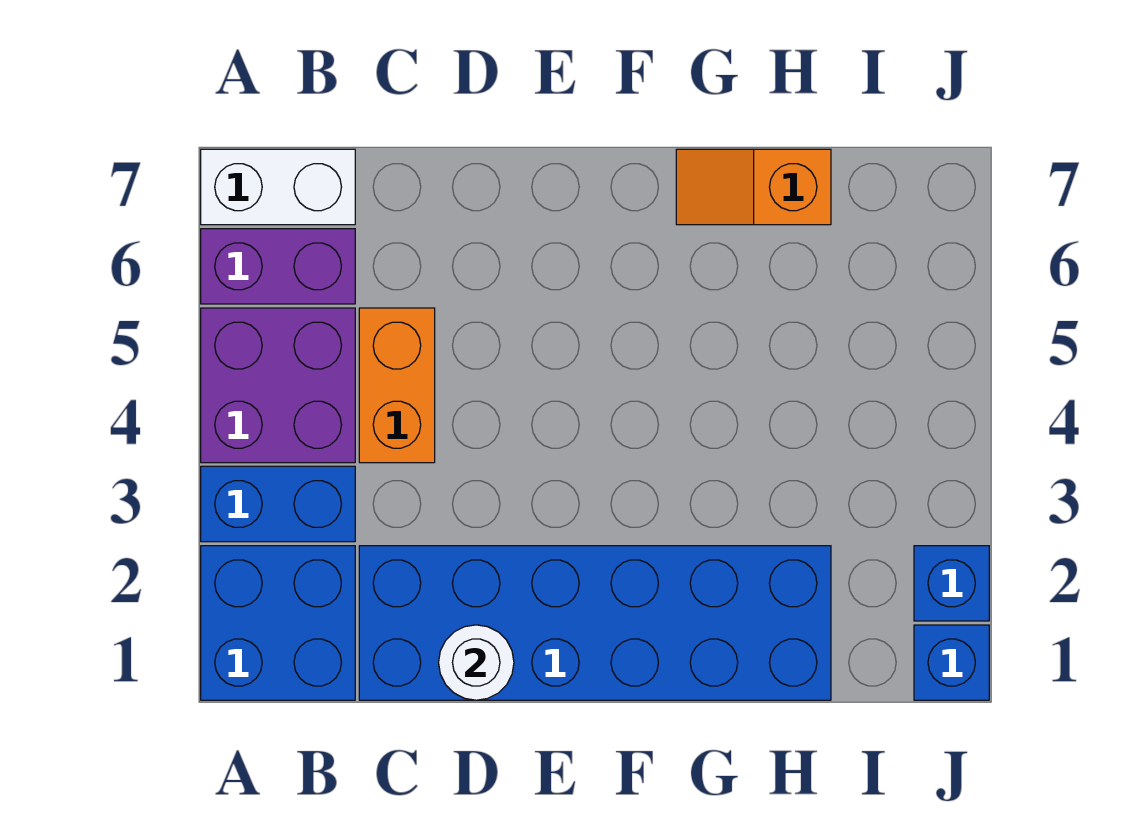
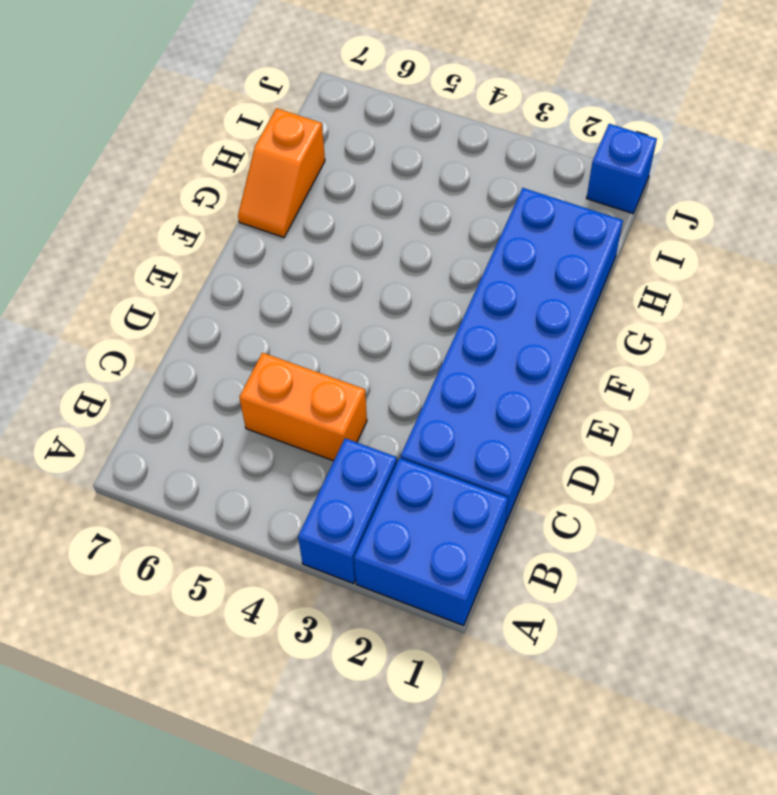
none -> purple 2x2 brick [201,308,355,463]
none -> purple 1x2 brick [201,229,355,304]

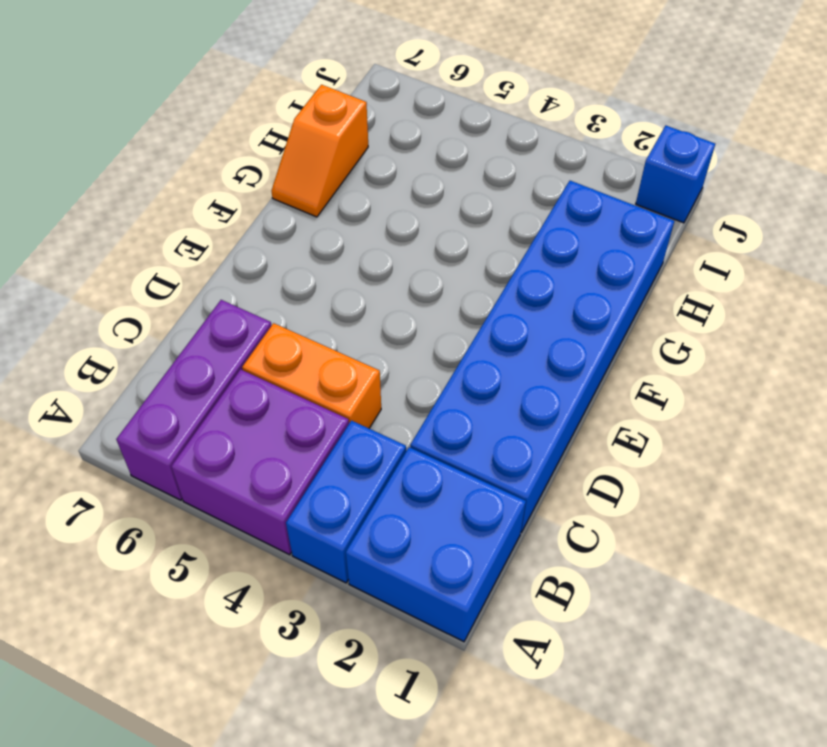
purple 1x3 brick [116,300,272,500] -> purple 1x2 brick [201,229,355,304]
none -> white 1x2 brick [201,149,355,225]
none -> blue 1x1 brick [914,546,989,621]

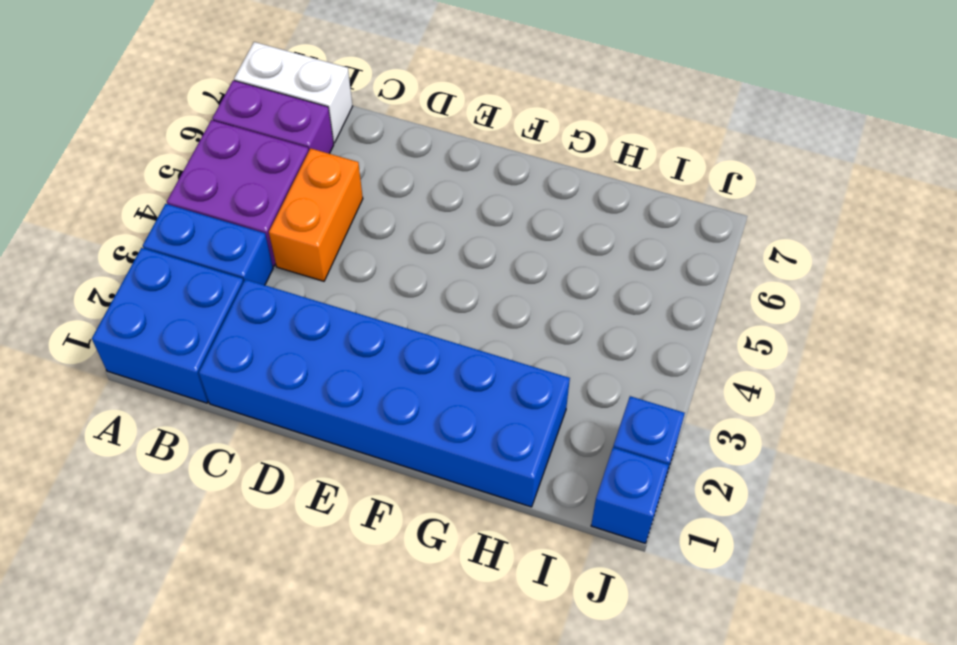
none -> orange 1x2 slope [676,149,831,225]
none -> white 1x1 round brick [439,625,514,700]

